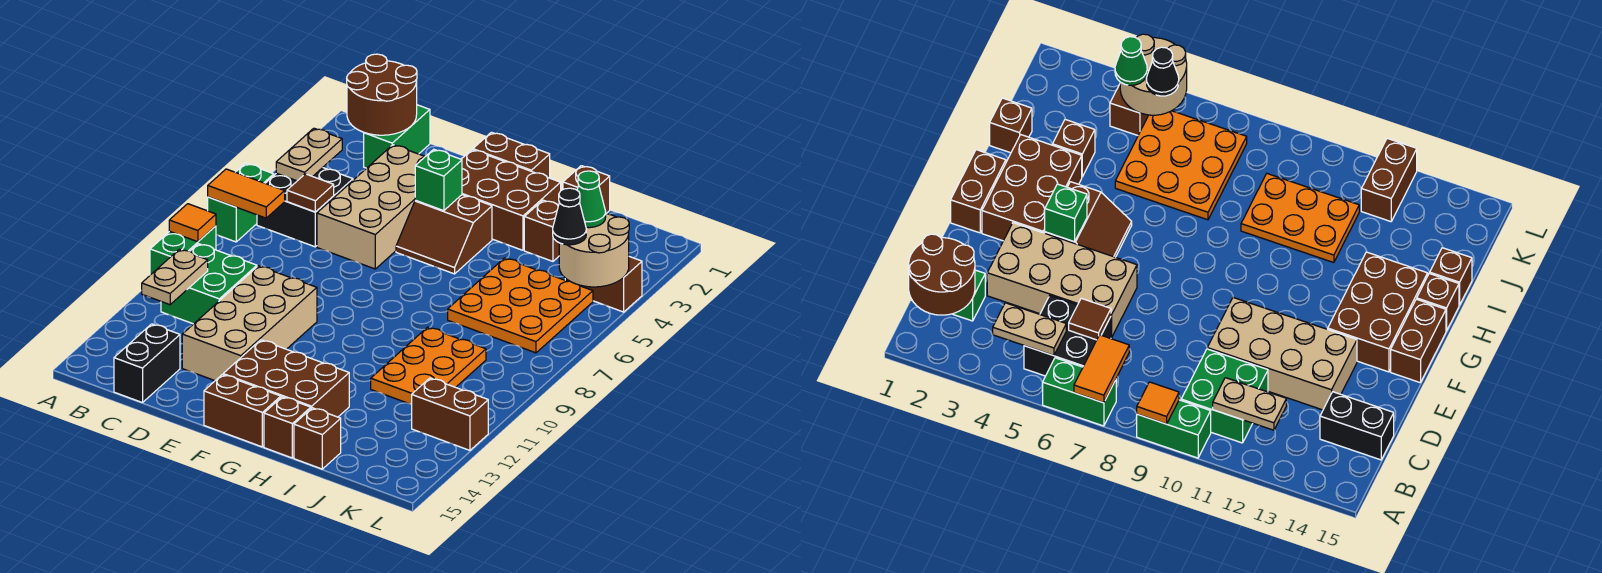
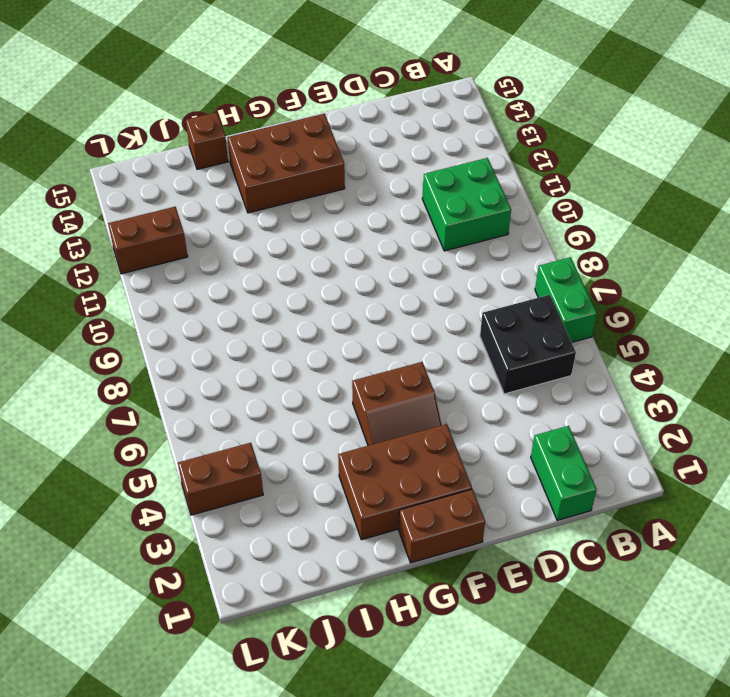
brown 2x2 slope [352,362,441,446] -> brown 2x2 slope turned to [396,195,492,274]
none -> green 1x2 brick [150,226,216,275]
none -> black 1x2 brick [114,324,180,403]
none -> tan 2x4 brick [317,145,425,269]
none -> tan 2x4 brick [182,266,317,381]

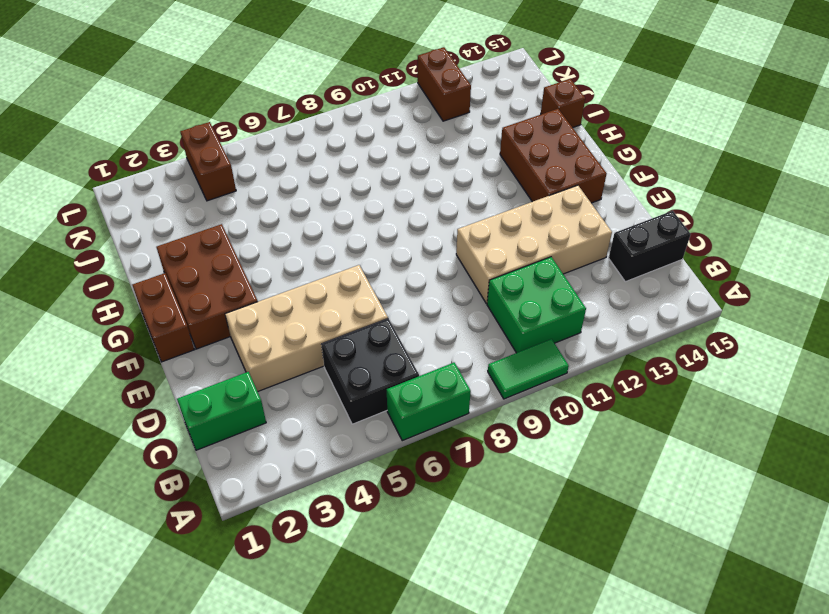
green 1x2 tile [488,339,569,399] -> green 1x2 brick [150,226,216,275]
none -> brown 2x2 slope [396,195,492,274]
none -> brown 1x2 brick [204,375,281,447]
none -> brown 1x1 brick [264,397,311,458]
none -> brown 1x1 brick [563,166,610,214]

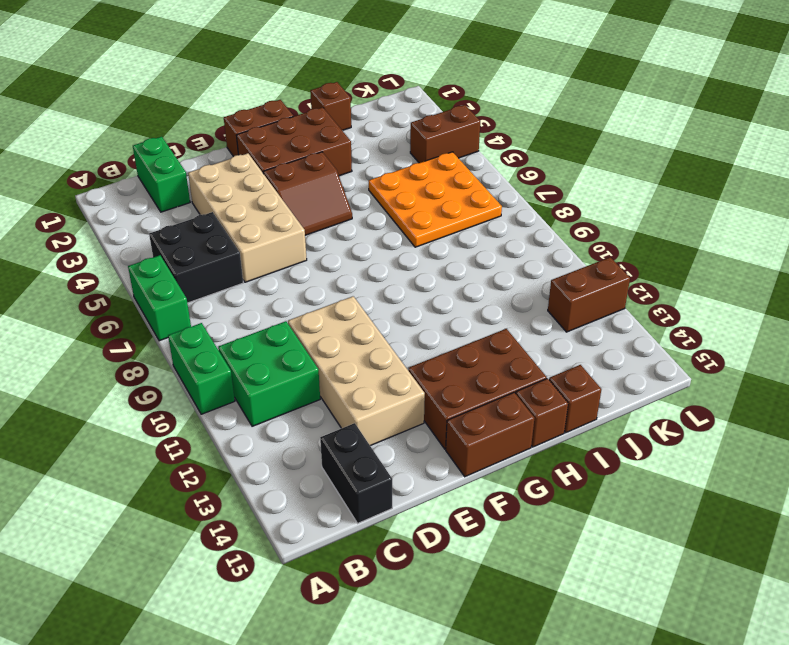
none -> brown 1x1 brick [524,200,559,261]
none -> orange 2x3 plate [371,327,486,404]
none -> orange 1x2 tile [208,169,285,218]
none -> orange 1x1 tile [169,204,216,242]

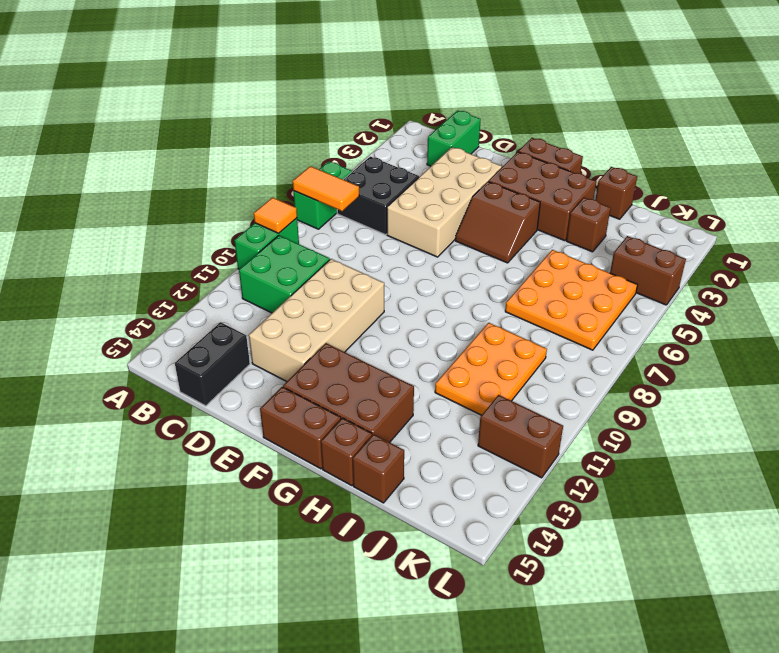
none -> brown 2x2 round brick [347,54,417,135]
none -> tan 1x2 plate [276,128,342,181]
none -> tan 1x2 plate [142,249,208,305]
none -> brown 1x1 tile [287,174,334,212]

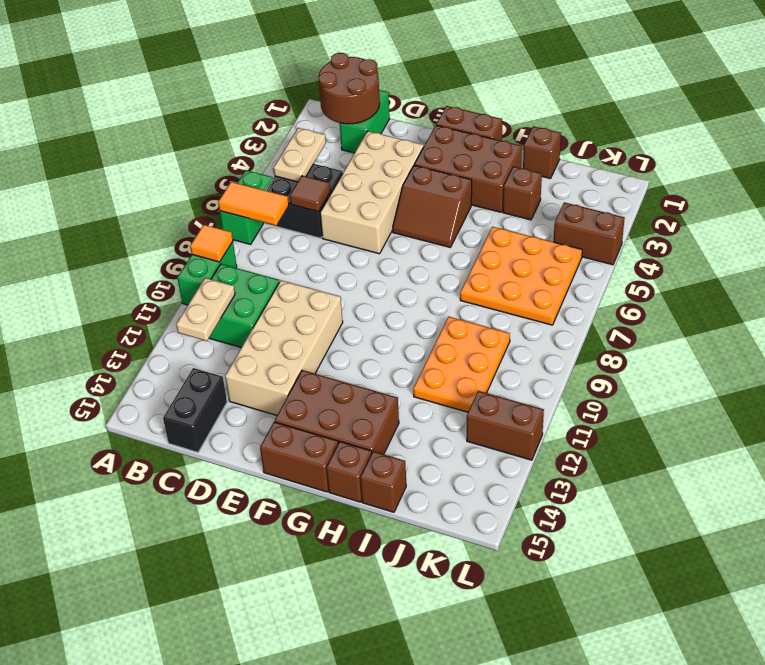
none -> green 1x1 brick [415,149,462,211]
none -> tan 2x2 round brick [559,214,629,287]
none -> green 1x1 cone [577,171,606,228]
none -> black 1x1 cone [553,188,586,245]

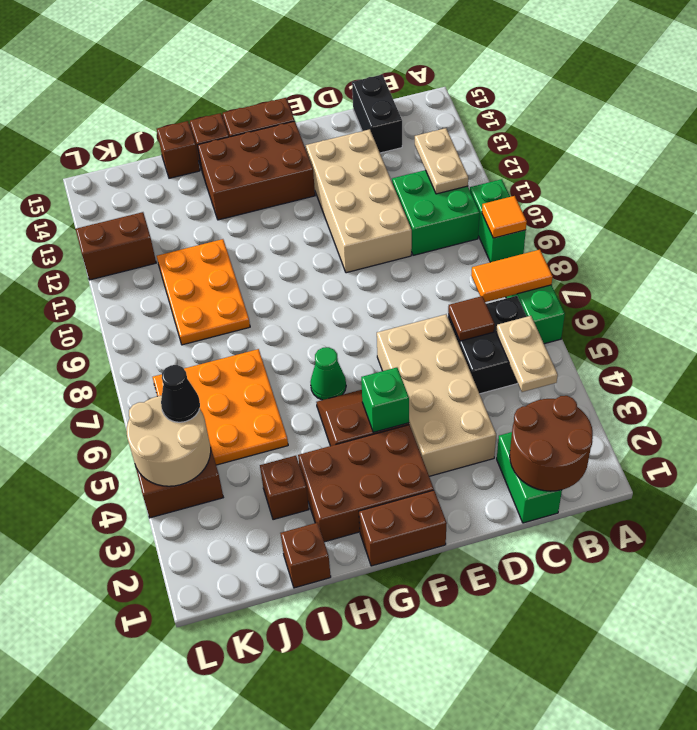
green 1x1 cone [311,347,346,400] -> green 1x1 cone moved to [577,171,606,228]

